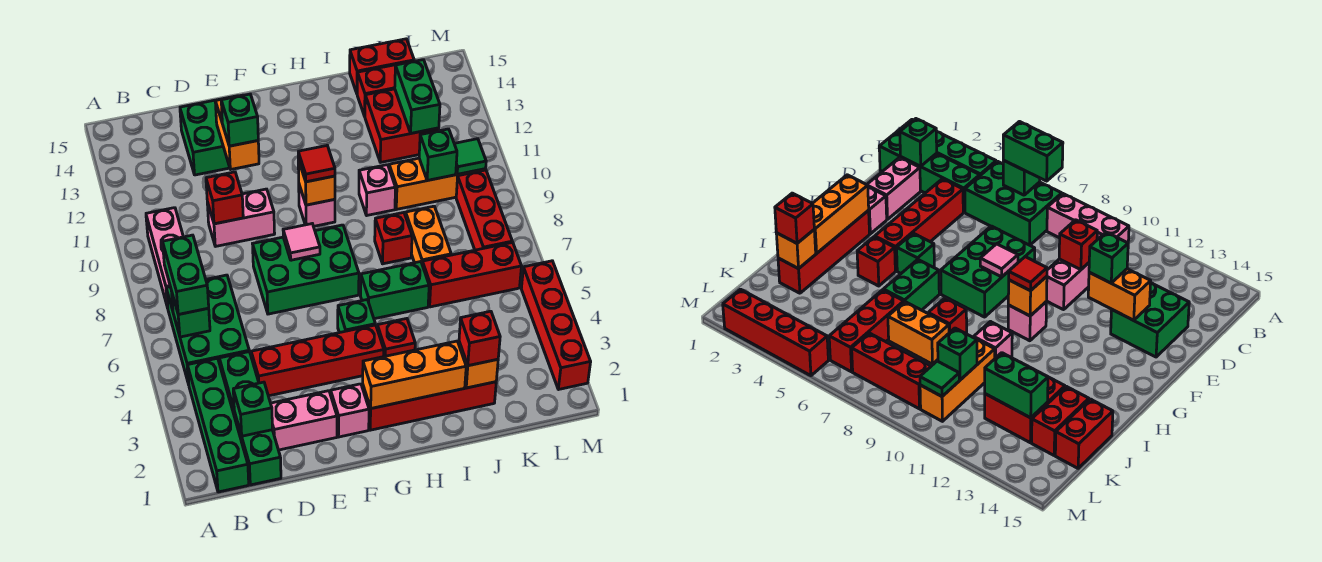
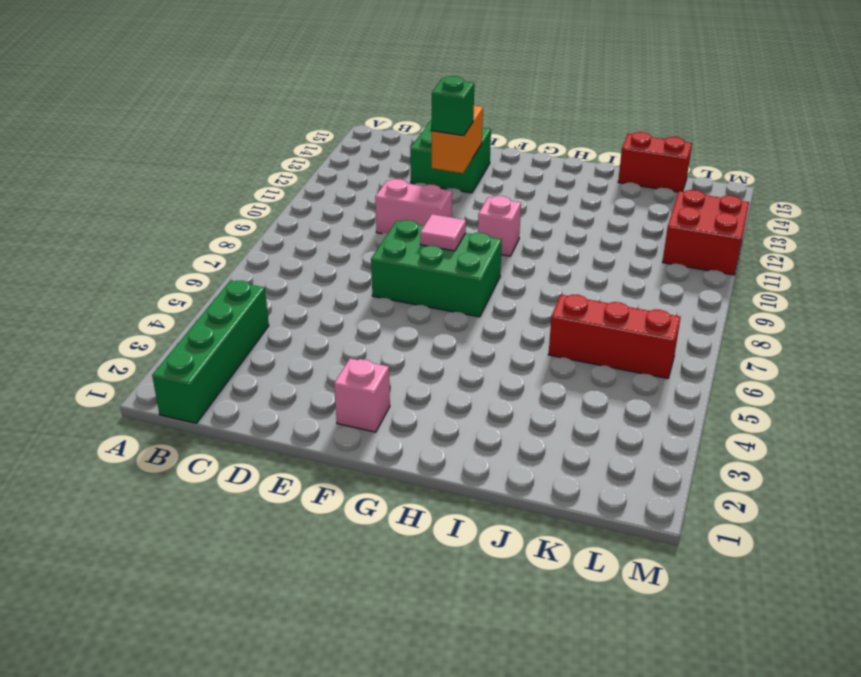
red 2x2 brick [663,190,749,275] -> red 2x2 brick moved to [365,89,439,162]
none -> green 2x3 brick [166,275,249,384]
none -> pink 1x3 brick [146,208,183,308]
none -> green 1x4 brick [219,352,281,485]
none -> pink 1x2 brick [271,391,337,450]

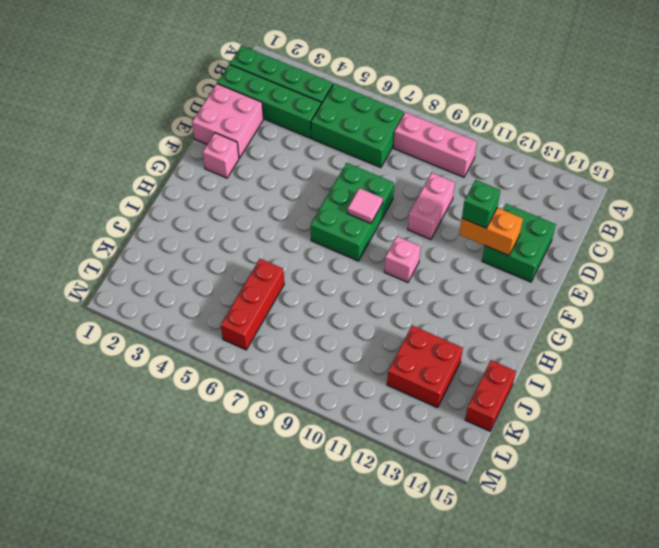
pink 2x2 brick [192,84,263,158] -> pink 1x2 brick [271,391,337,450]
none -> red 1x4 brick [251,325,384,396]
none -> red 1x4 brick [363,382,496,430]
none -> green 1x1 brick [338,300,375,333]
none -> red 1x1 brick [377,319,415,357]

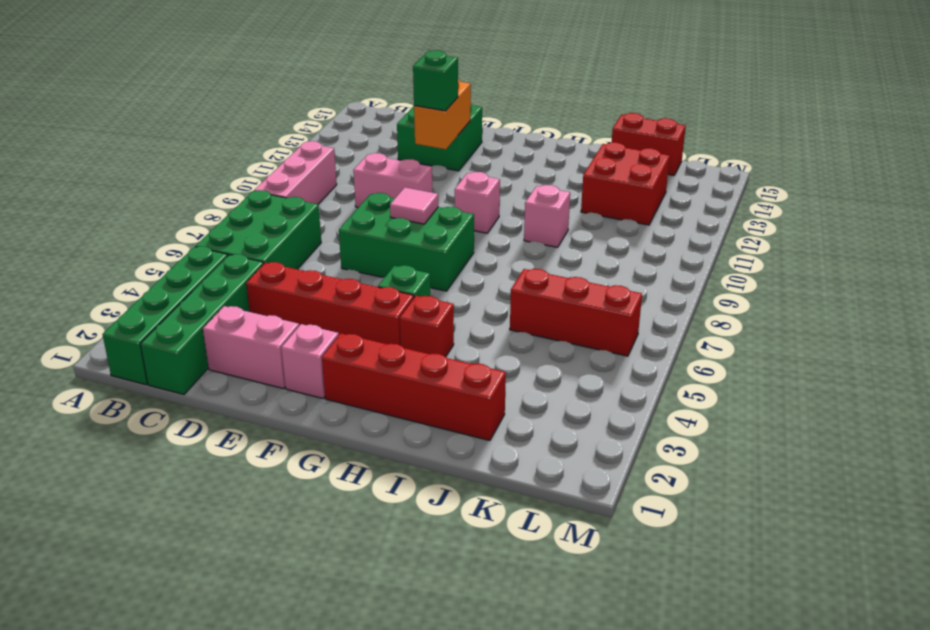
none -> green 1x2 brick [361,262,429,319]
none -> red 1x1 brick [375,213,412,264]
none -> orange 1x2 brick [406,206,451,263]
none -> orange 1x3 brick [389,158,486,209]

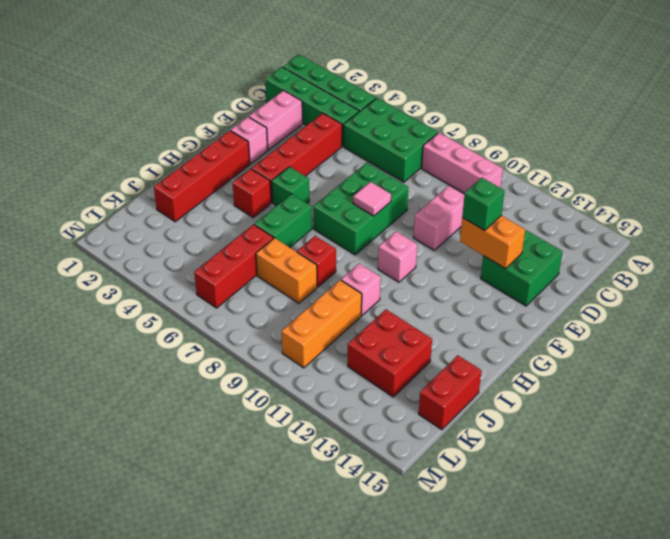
none -> red 1x2 brick [357,61,414,116]
none -> red 1x3 brick [456,170,512,250]
none -> red 1x4 brick [521,261,591,390]
none -> green 1x1 brick [172,294,210,337]

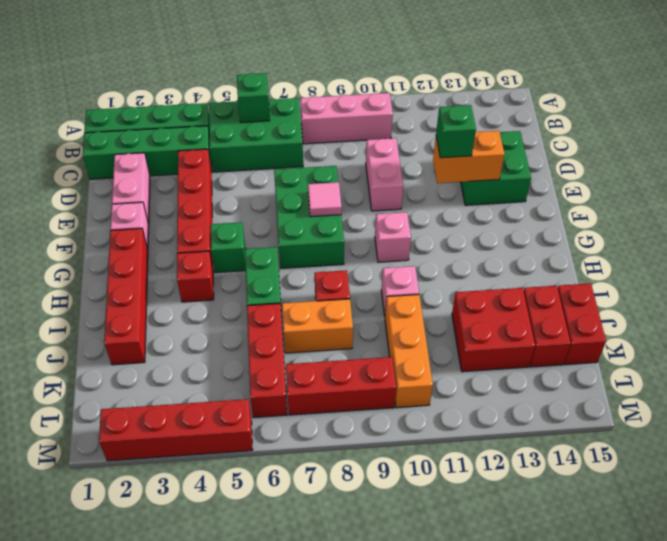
none -> green 1x1 brick [233,382,273,436]
none -> red 1x1 brick [206,172,243,224]
none -> orange 1x3 brick [363,341,466,408]
none -> orange 1x1 brick [298,160,335,205]

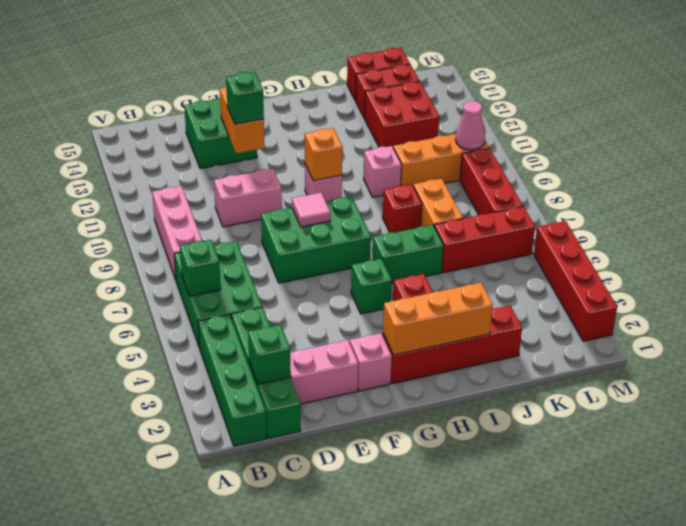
pink 1x1 cone [456,101,485,150] -> green 1x1 tile [454,139,486,174]
none -> red 1x4 brick [251,325,384,396]
none -> red 1x1 brick [206,172,243,224]
none -> orange 1x1 brick [459,342,498,388]
none -> green 1x1 brick [419,129,457,181]

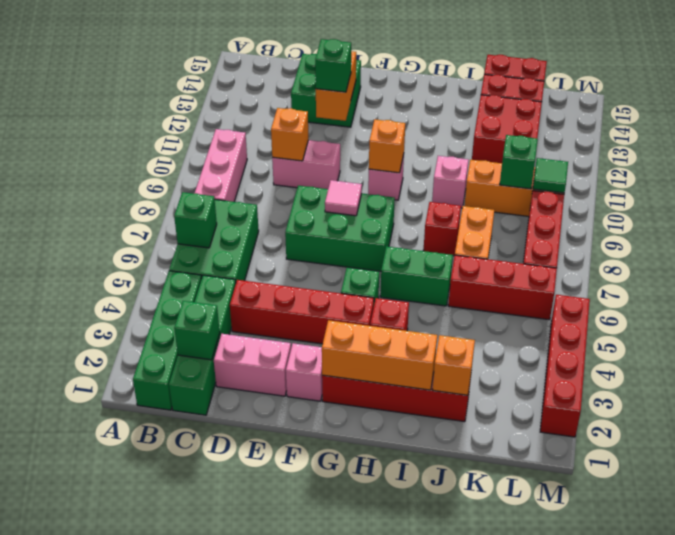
orange 1x1 brick [271,108,308,161] -> red 1x1 brick [206,172,243,224]
none -> green 1x2 brick [395,60,440,133]
none -> green 1x2 brick [163,235,209,314]
none -> red 1x1 tile [298,146,335,182]
none -> red 1x1 brick [459,311,500,366]

